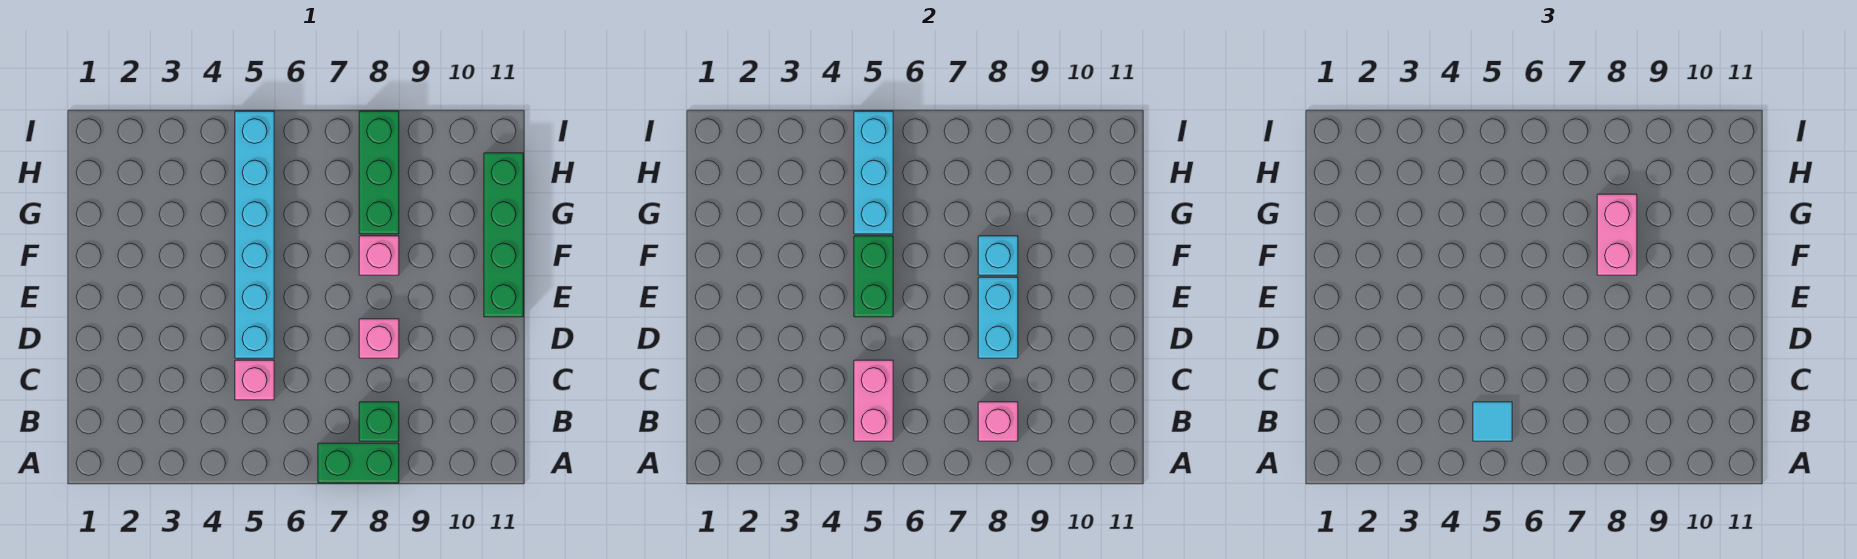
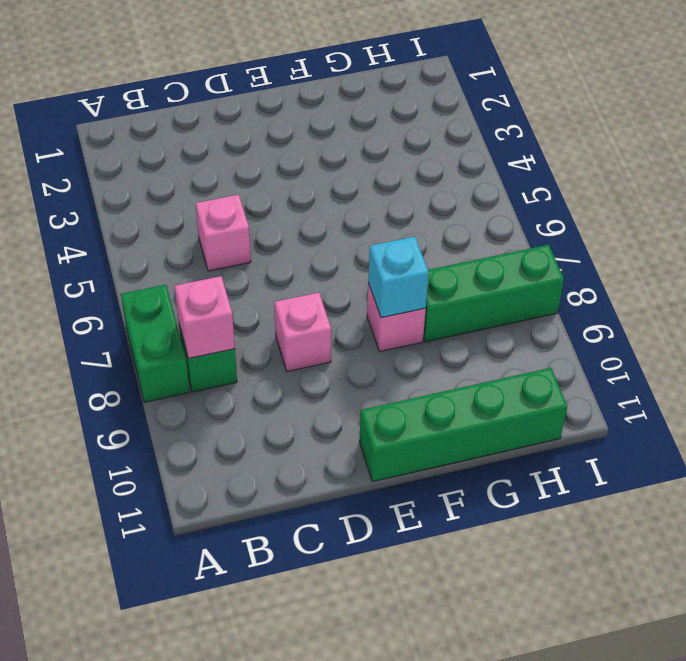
none -> cyan 1x6 brick [235,111,274,358]
none -> pink 1x2 brick [854,360,893,441]
none -> cyan 1x2 brick [978,277,1018,358]

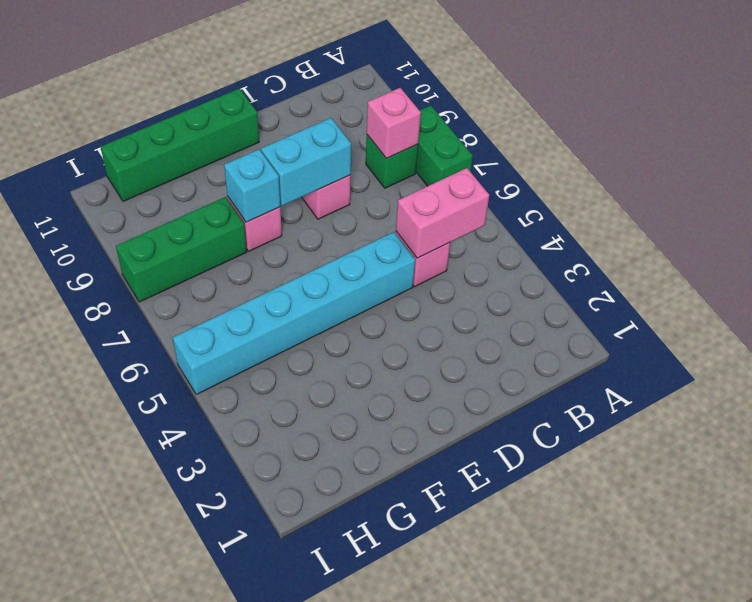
none -> green 1x2 brick [854,236,893,317]
none -> cyan 1x3 brick [854,111,893,234]
none -> cyan 1x1 tile [1473,402,1512,441]

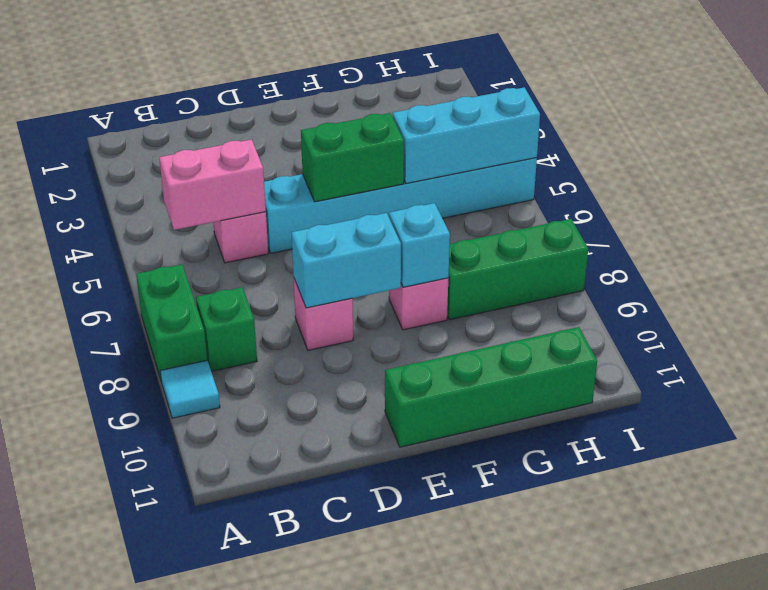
cyan 1x1 tile [160,360,220,418] -> cyan 1x1 tile moved to [1473,402,1512,441]
none -> pink 1x1 brick [978,402,1018,441]
none -> pink 1x2 brick [1597,194,1637,275]

